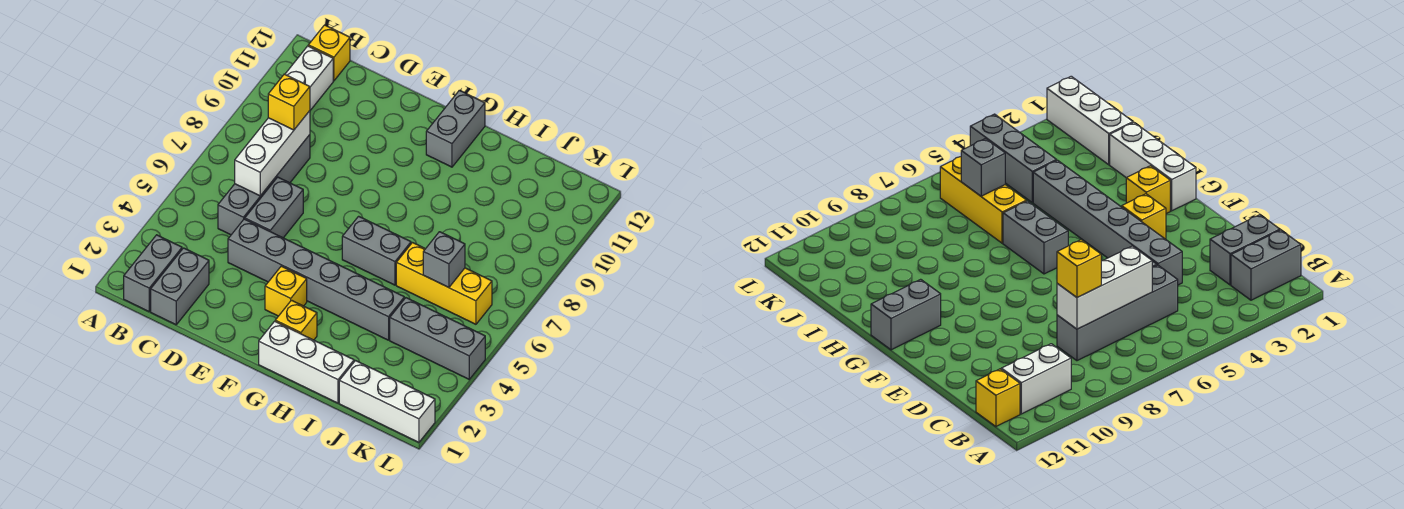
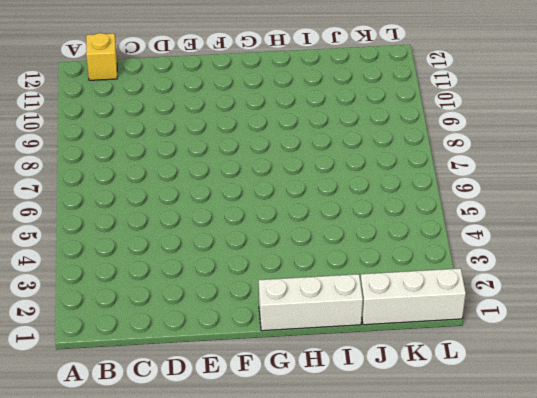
none -> grey 1x2 brick [124,235,182,311]
none -> white 1x2 brick [285,46,333,110]
none -> grey 1x2 brick [151,248,209,325]

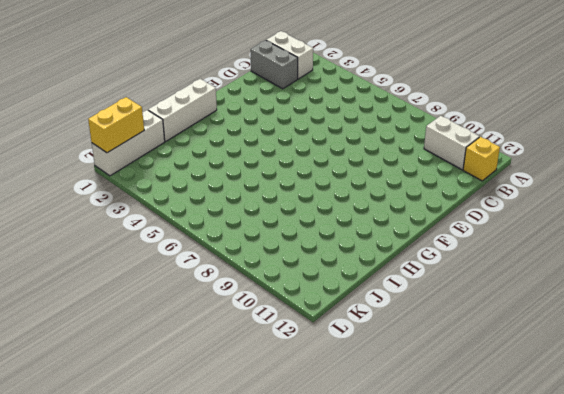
white 1x2 brick [266,31,313,79] -> grey 1x2 brick [124,235,182,311]
yellow 1x2 brick [88,97,144,153] -> none
none -> grey 1x4 brick [218,135,310,235]
none -> grey 1x6 brick [228,219,404,340]
none -> grey 1x2 brick [245,177,303,238]

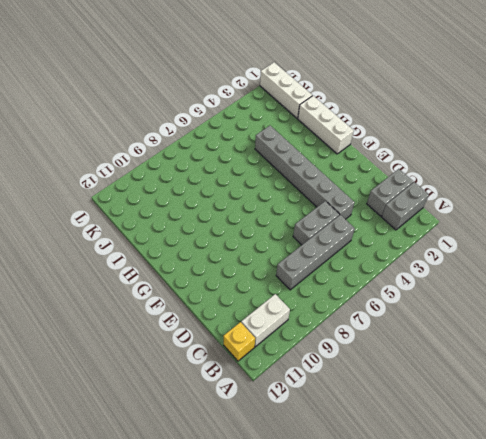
none -> yellow 1x1 brick [265,266,307,316]
none -> yellow 1x1 brick [275,300,317,340]
none -> grey 1x2 brick [342,216,411,285]

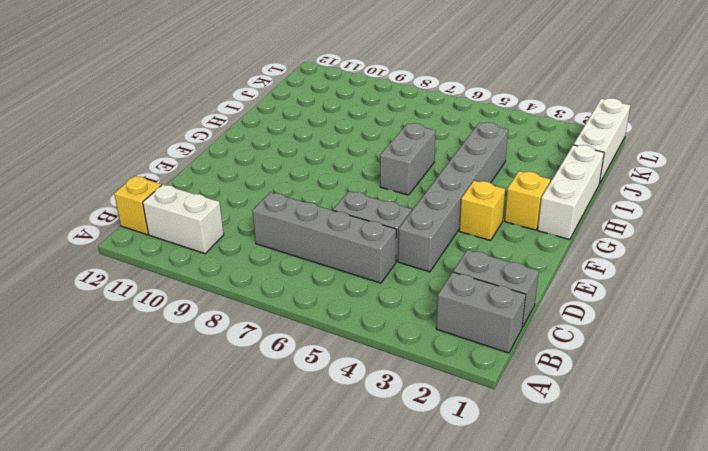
none -> grey 1x2 brick [426,90,485,167]
none -> yellow 1x3 brick [396,243,492,324]
none -> grey 1x3 brick [390,298,485,379]

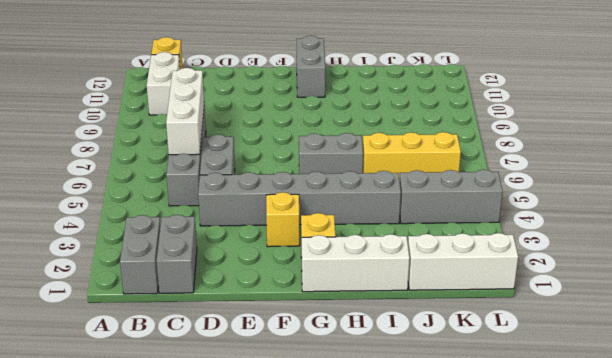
none -> grey 1x1 brick [423,232,465,288]
none -> yellow 1x1 brick [268,74,310,130]

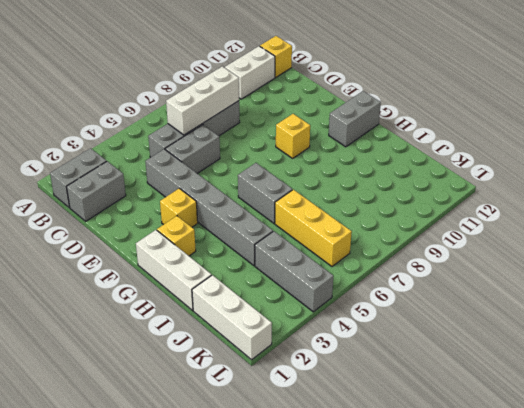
yellow 1x1 brick [276,114,310,158] -> yellow 1x1 brick moved to [268,74,310,130]
none -> grey 1x1 brick [423,232,465,288]

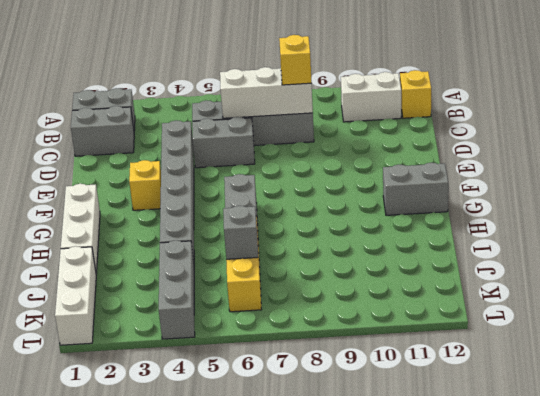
none -> yellow 1x1 brick [275,300,317,340]

